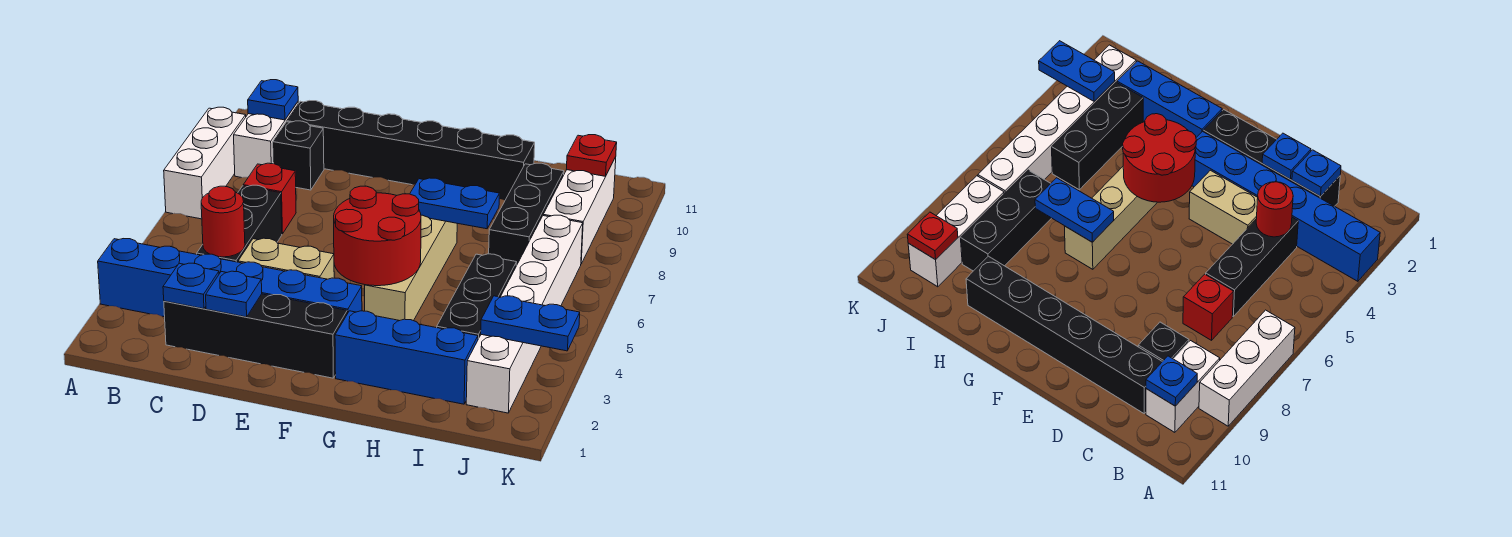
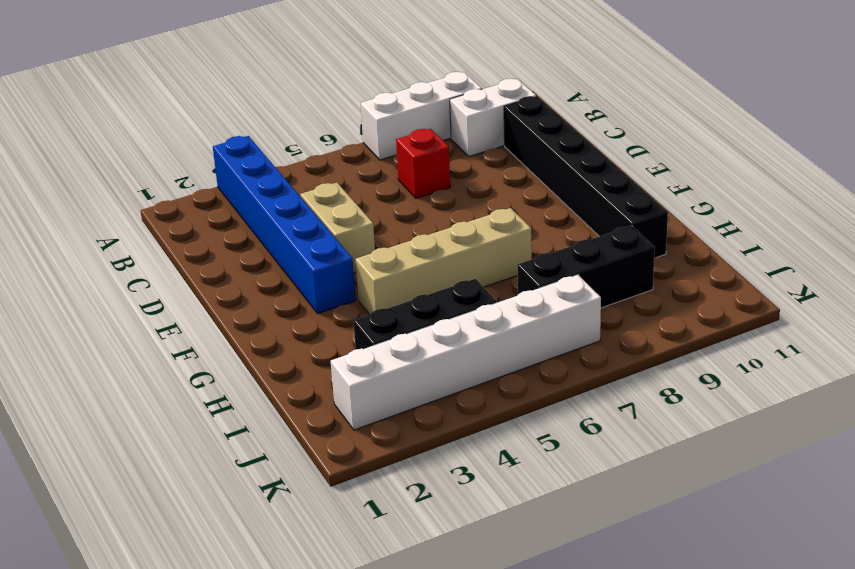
none -> black 1x4 brick [164,294,347,378]
none -> black 1x3 brick [197,185,282,262]
none -> black 1x1 brick [273,121,324,190]

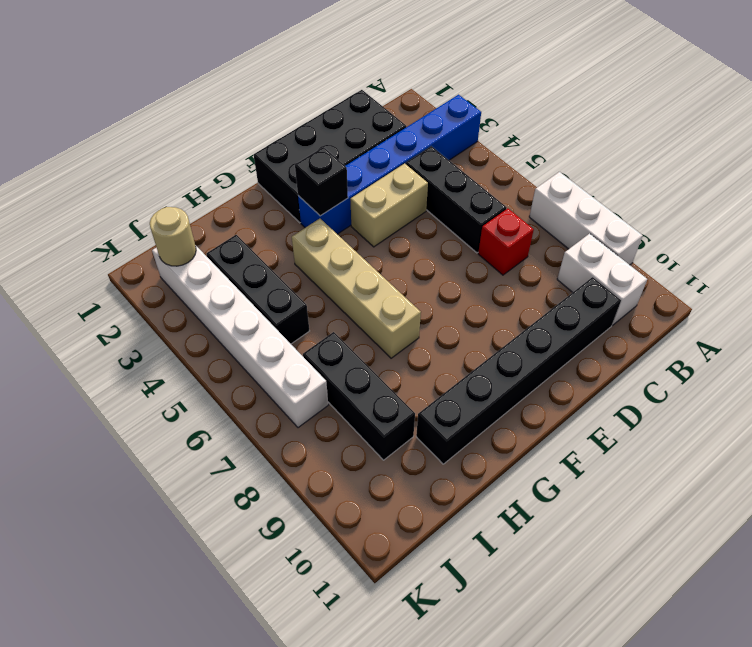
black 2x4 brick [254,90,406,223] -> black 1x4 brick [164,294,347,378]
black 1x1 brick [295,147,348,216] -> black 1x1 brick moved to [273,121,324,190]
tan 1x1 round brick [150,207,196,266] -> none
none -> blue 1x3 brick [335,311,478,404]
none -> white 1x3 brick [543,157,616,264]
none -> blue 1x1 plate [248,80,298,120]

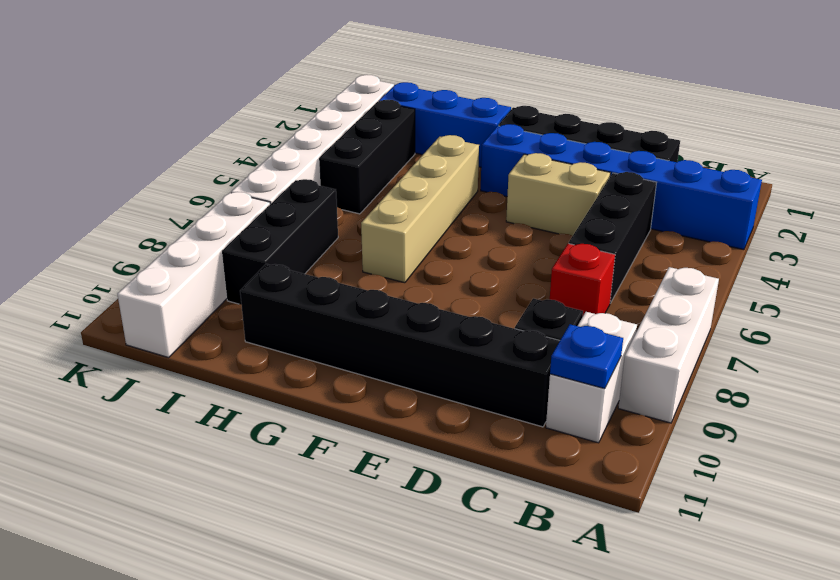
white 1x4 brick [117,192,270,358] -> white 1x3 brick [543,157,616,264]
none -> blue 1x1 plate [163,263,219,309]
none -> red 1x1 round brick [201,186,245,257]
none -> blue 1x1 plate [206,271,262,317]

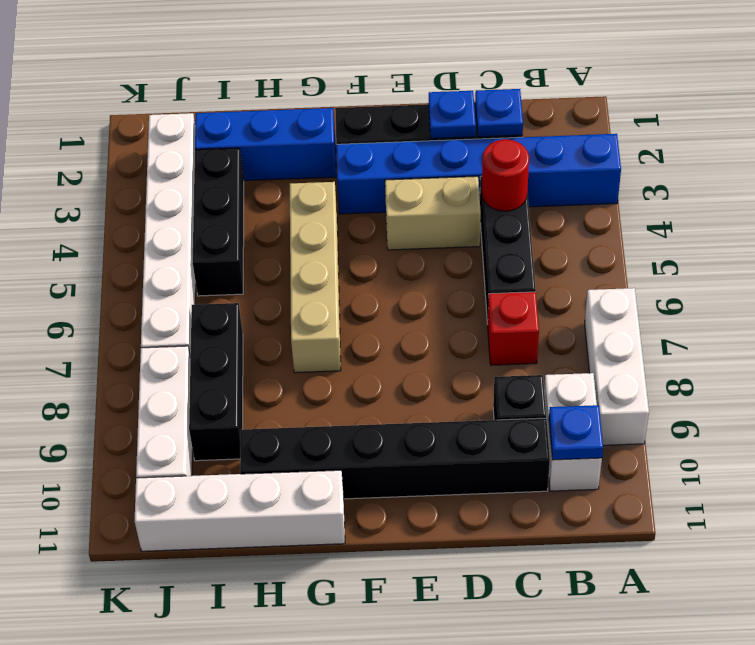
white 1x4 brick [135,470,345,551] -> none
none -> red 2x2 round brick [334,186,421,286]
none -> blue 1x2 plate [410,178,499,229]
none -> blue 1x2 plate [481,296,580,351]

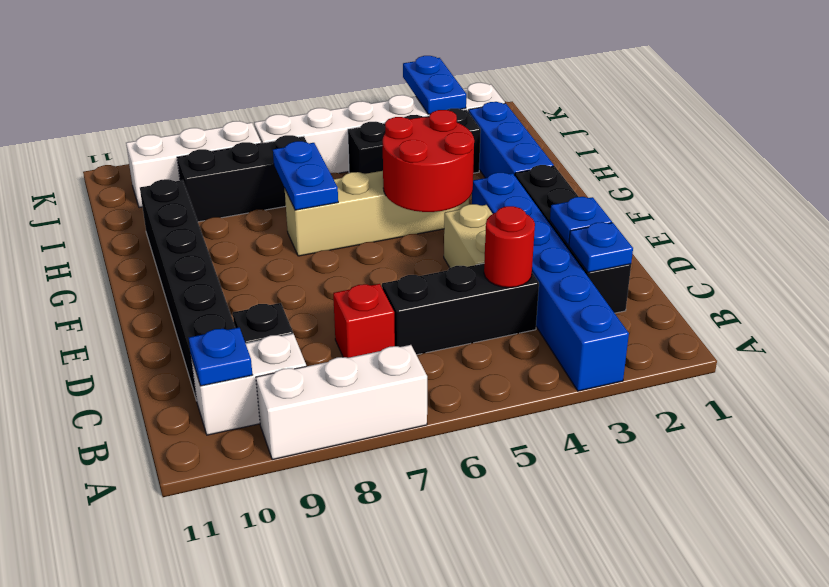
none -> red 1x1 plate [566,135,617,176]

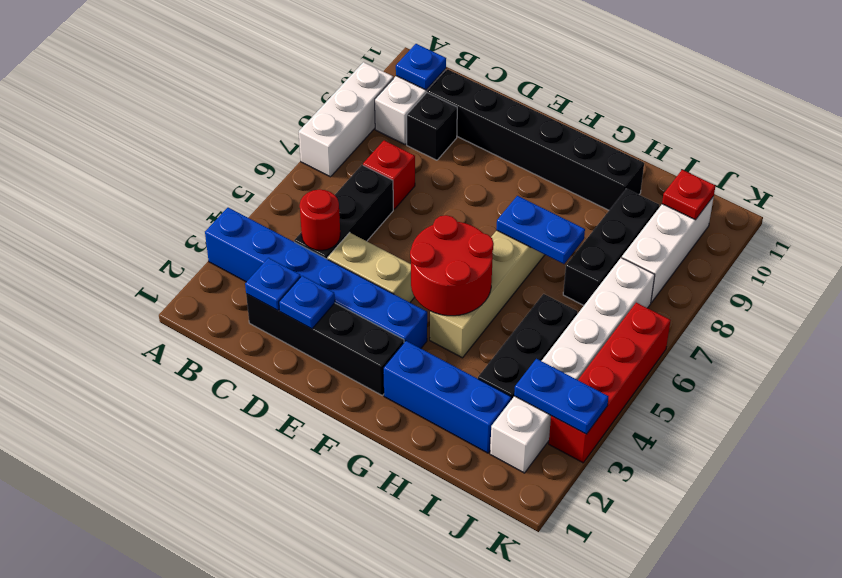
red 1x4 brick [549,303,671,463] -> none

